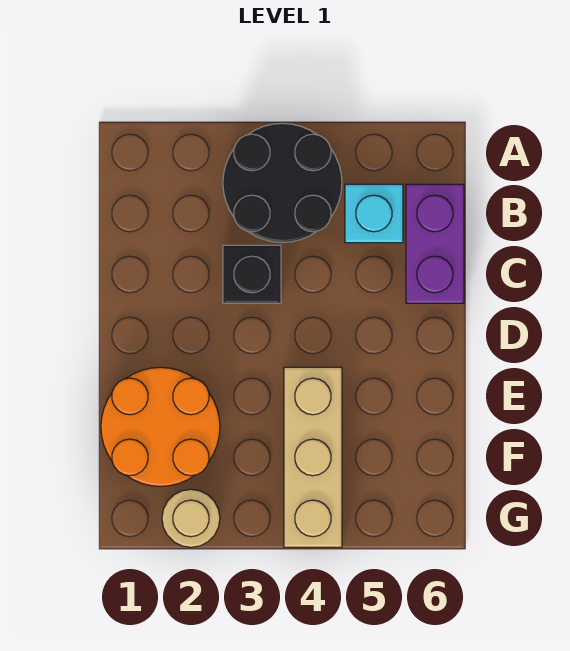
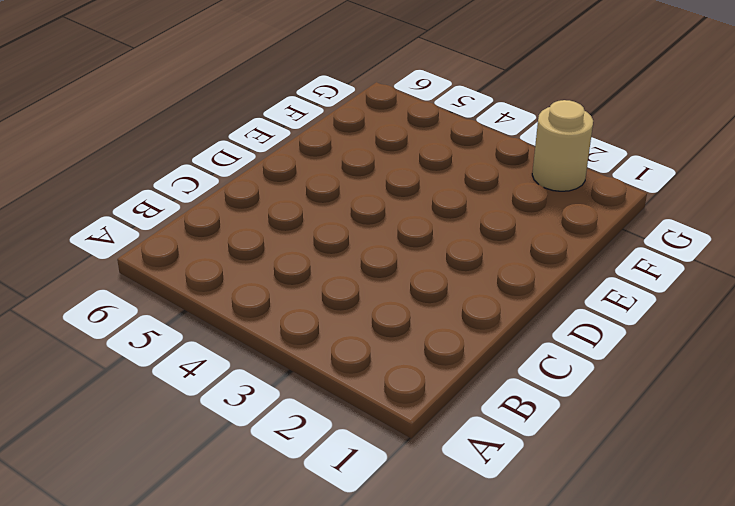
none -> black 2x2 round brick [223,123,342,242]
none -> cyan 1x1 brick [345,184,403,243]

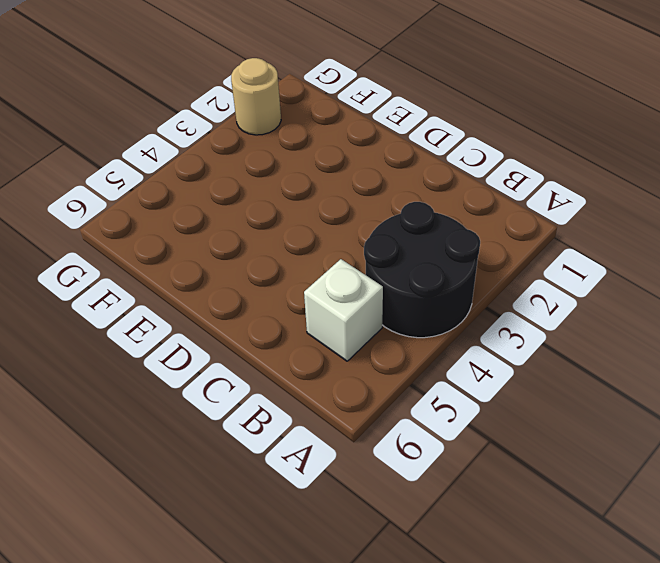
white 1x1 brick [304,259,383,361] -> cyan 1x1 brick [345,184,403,243]
none -> purple 1x2 brick [406,184,464,303]
none -> black 1x1 brick [223,245,281,303]

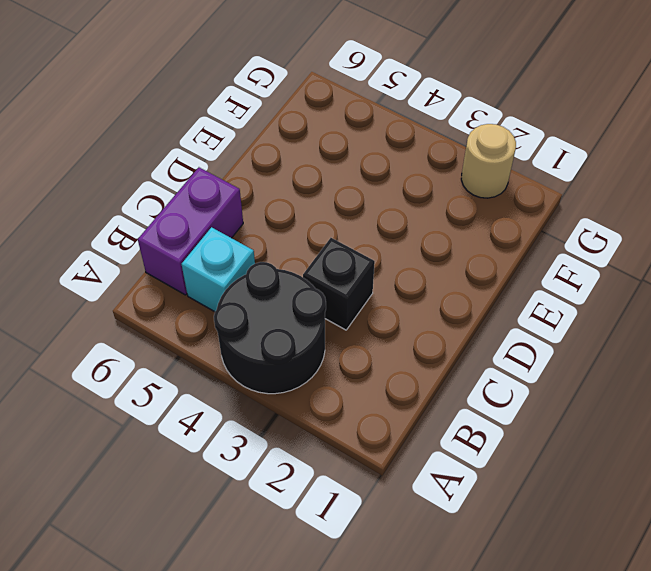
none -> orange 2x2 round brick [101,367,220,486]
none -> tan 1x3 brick [284,367,342,547]

